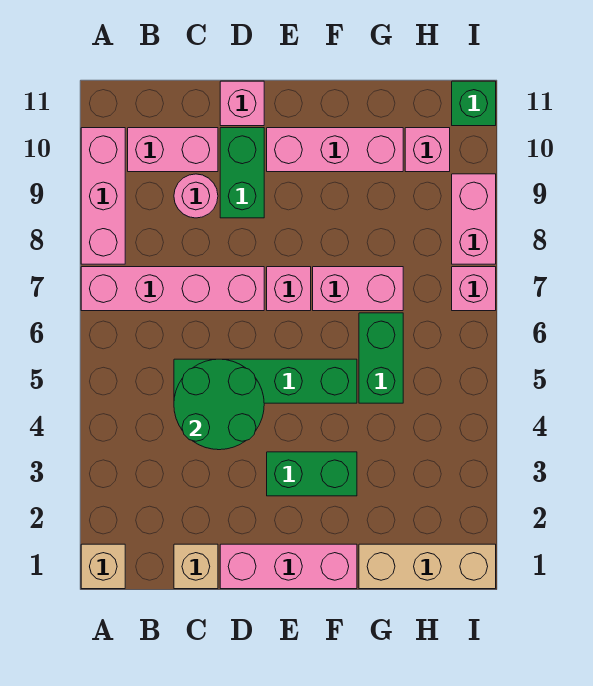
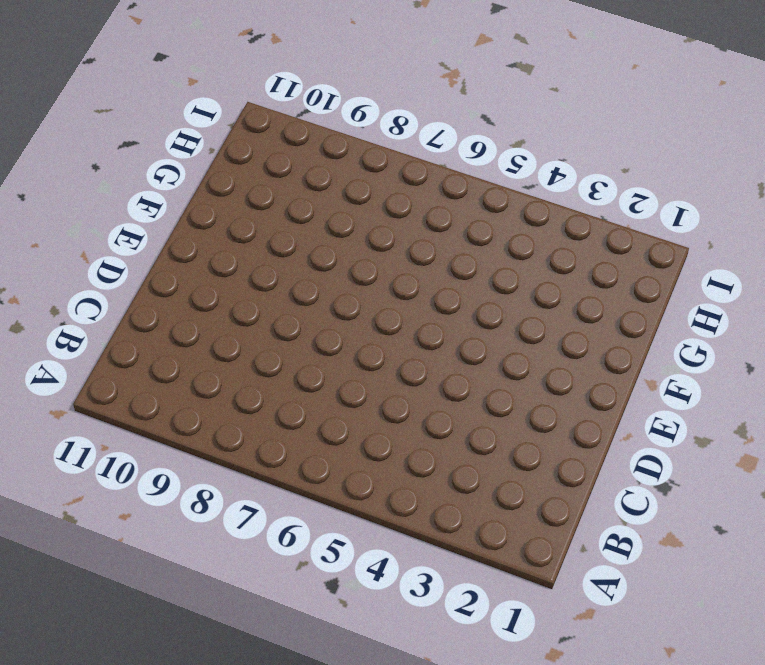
none -> tan 1x1 brick [81,544,125,589]
none -> pink 1x4 brick [81,267,264,311]
none -> pink 1x3 brick [81,128,125,264]

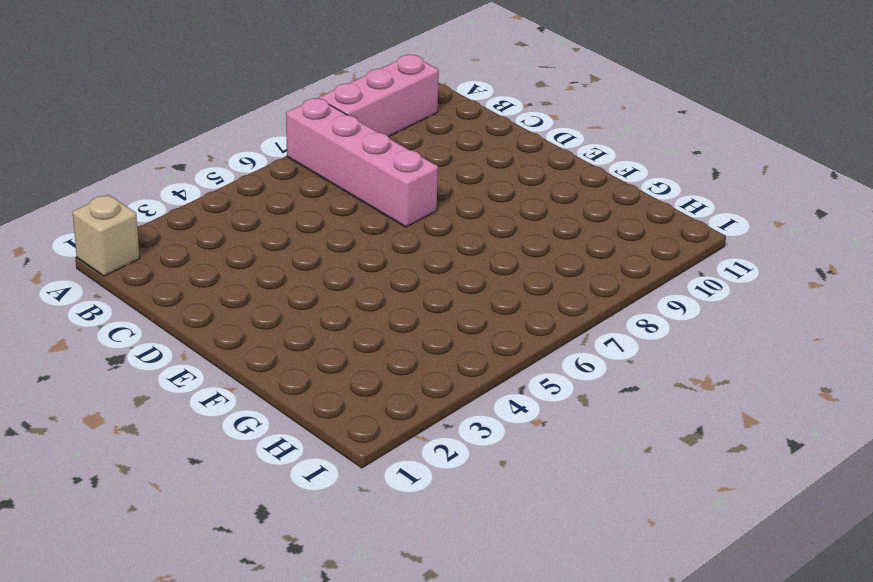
none -> pink 1x2 brick [128,128,218,172]
none -> tan 1x1 brick [174,544,218,589]
none -> green 1x4 brick [174,359,357,403]

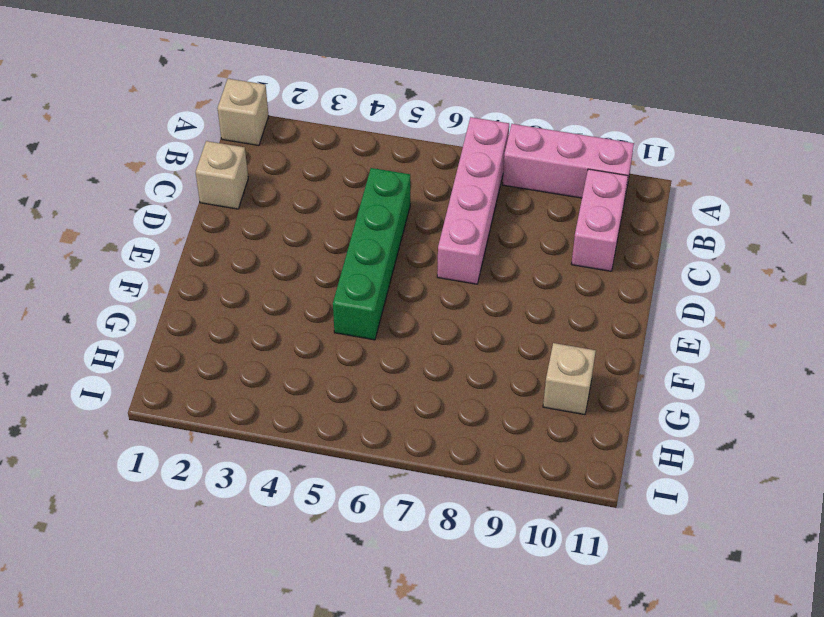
tan 1x1 brick [543,343,596,415] -> pink 1x3 brick [267,128,403,172]
none -> pink 1x1 round brick [174,174,218,218]
none -> pink 1x3 brick [220,544,357,589]
none -> green 1x2 brick [220,128,264,218]

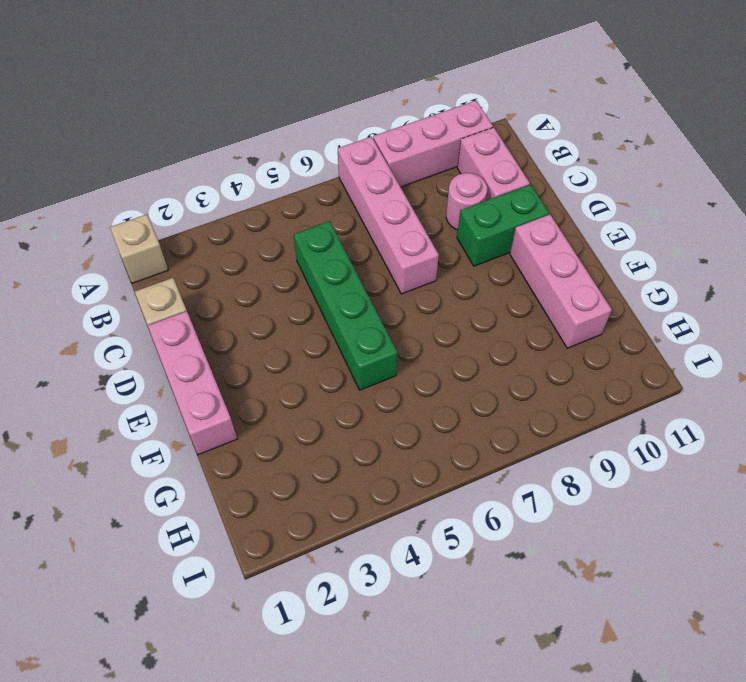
none -> pink 1x1 brick [220,81,264,126]
none -> green 1x2 brick [267,452,357,496]
none -> pink 1x1 brick [267,267,311,311]

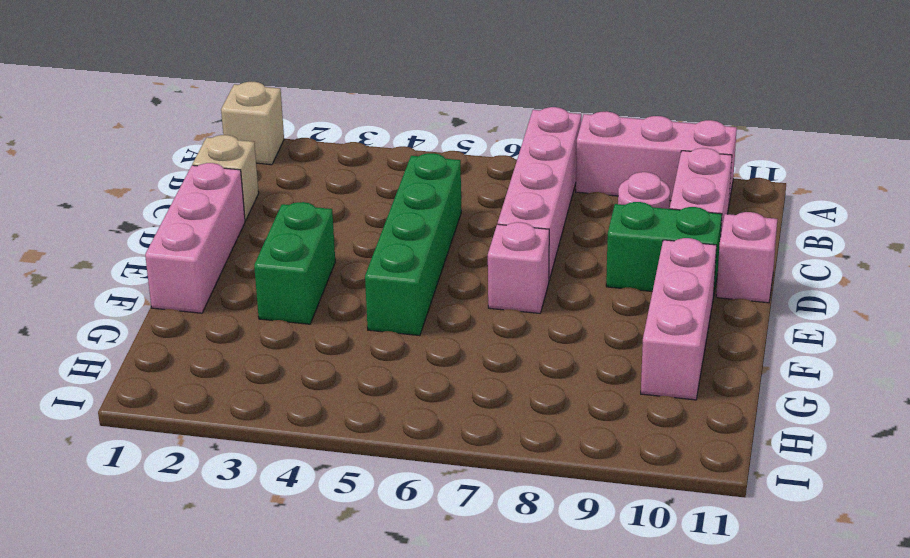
none -> pink 1x2 brick [313,267,403,311]
none -> tan 1x3 brick [359,544,496,589]
none -> green 1x2 brick [359,313,403,403]

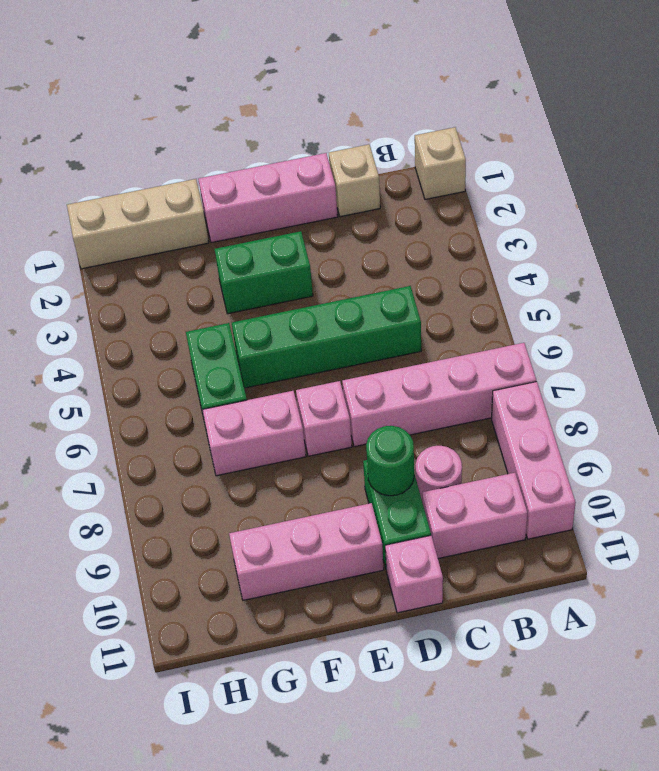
green 1x1 round brick [366,426,414,496] -> none
none -> pink 1x1 brick [405,128,450,172]
none -> pink 1x1 brick [452,267,496,311]
none -> pink 1x2 brick [452,174,496,264]

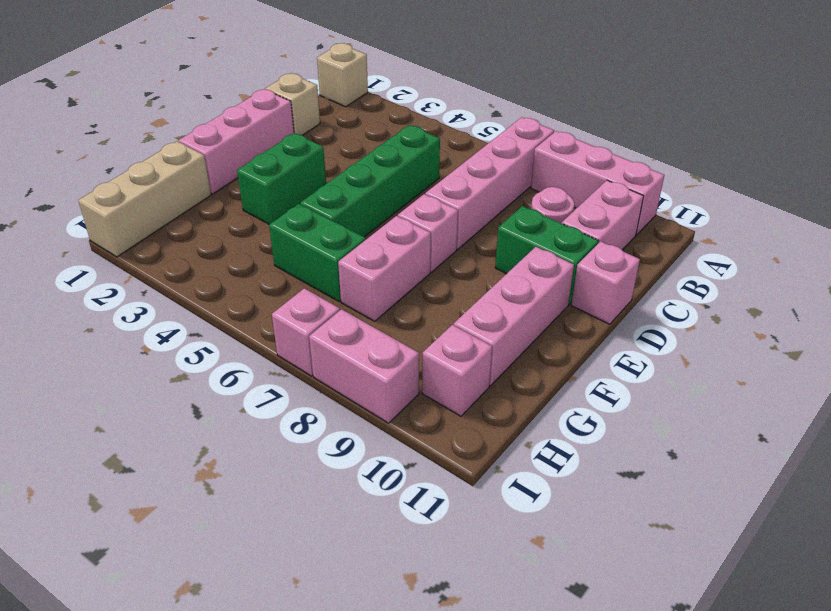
none -> green 1x1 brick [452,81,496,126]
none -> green 2x2 round brick [174,359,264,450]

